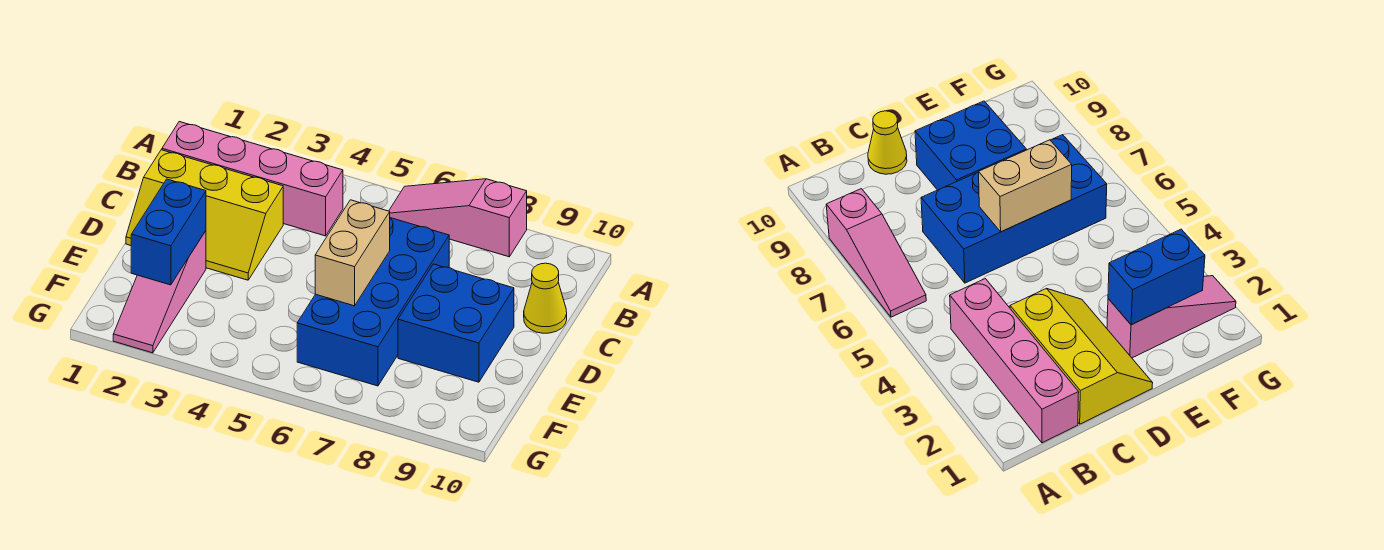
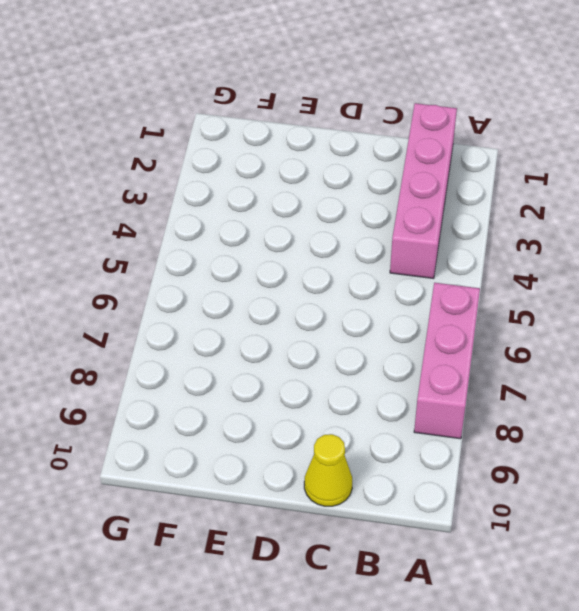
pink 1x3 brick [414,283,480,439] -> pink 1x3 slope [389,179,527,257]
none -> yellow 2x3 slope [126,150,283,280]
none -> blue 2x4 brick [297,218,449,386]

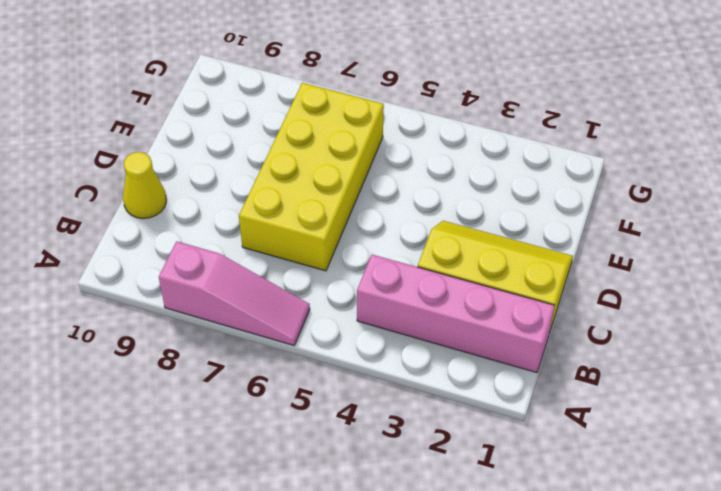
yellow 2x4 brick [239,83,384,271] -> blue 2x4 brick [297,218,449,386]
none -> blue 2x2 brick [398,264,514,382]
none -> pink 1x3 slope [113,231,206,353]

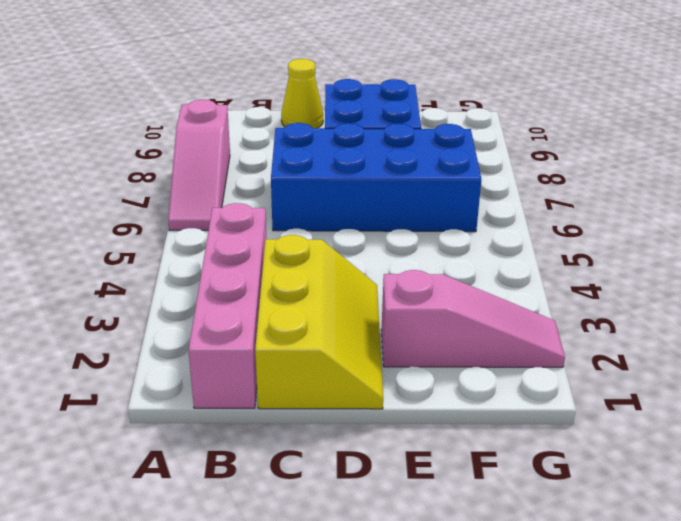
none -> tan 1x2 brick [315,200,390,306]
none -> blue 1x2 brick [131,179,206,285]

